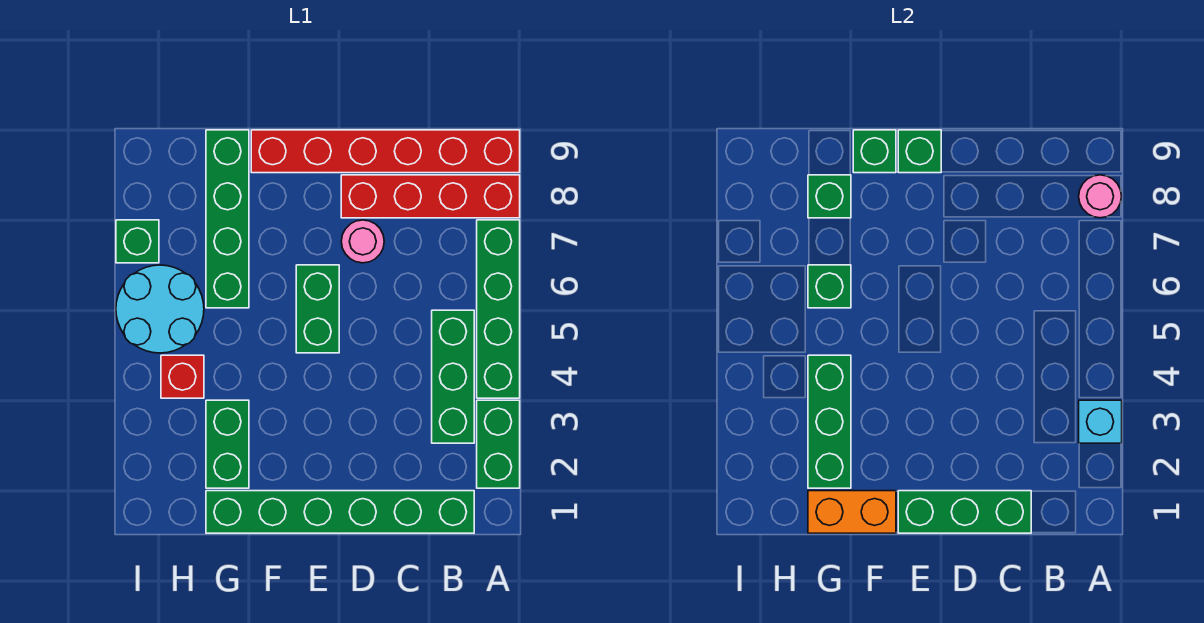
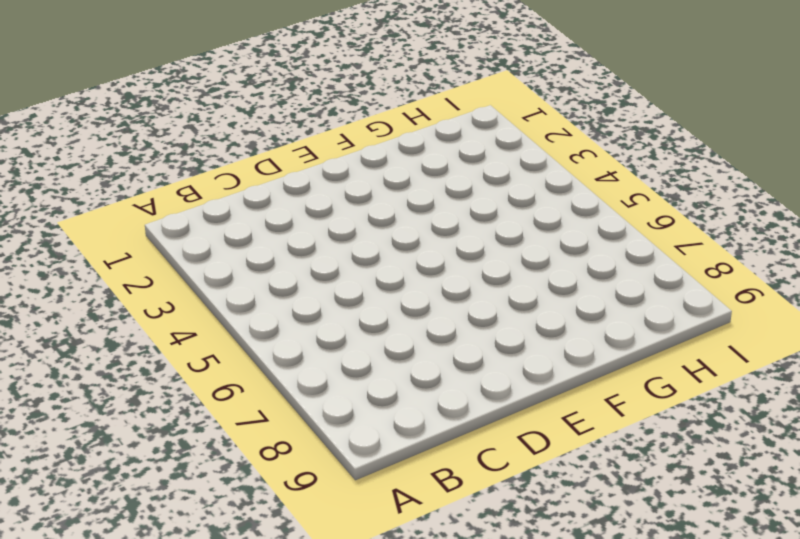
none -> green 1x2 brick [477,400,520,488]
none -> green 1x4 brick [477,220,520,398]
none -> red 1x4 brick [341,175,520,218]

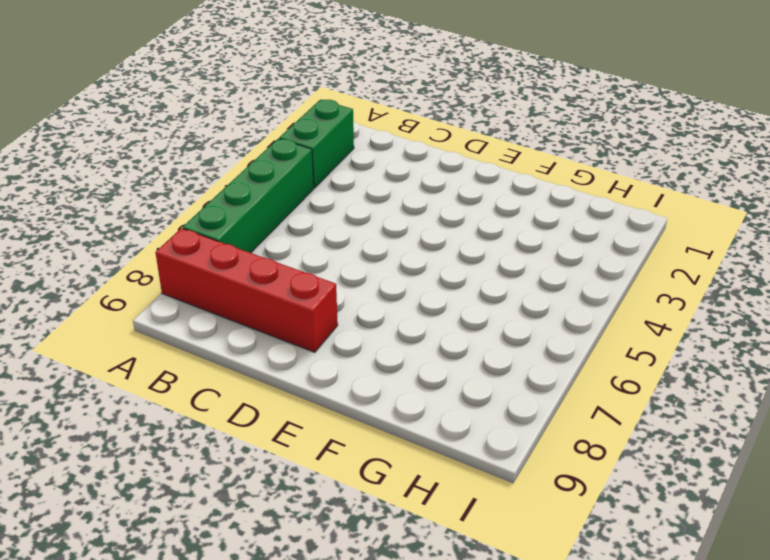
none -> red 1x6 brick [251,130,520,173]
none -> green 1x6 brick [206,491,474,533]
none -> green 1x3 brick [432,310,474,443]

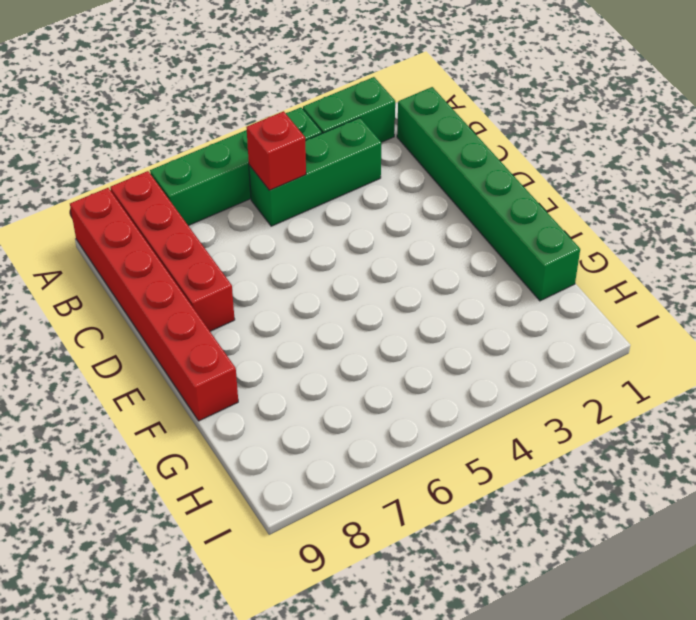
red 1x1 brick [246,111,306,190] -> red 1x1 brick moved to [161,355,204,398]
none -> pink 1x1 round brick [341,220,384,263]
none -> green 1x2 brick [296,265,339,353]
none -> green 1x2 brick [206,400,249,488]

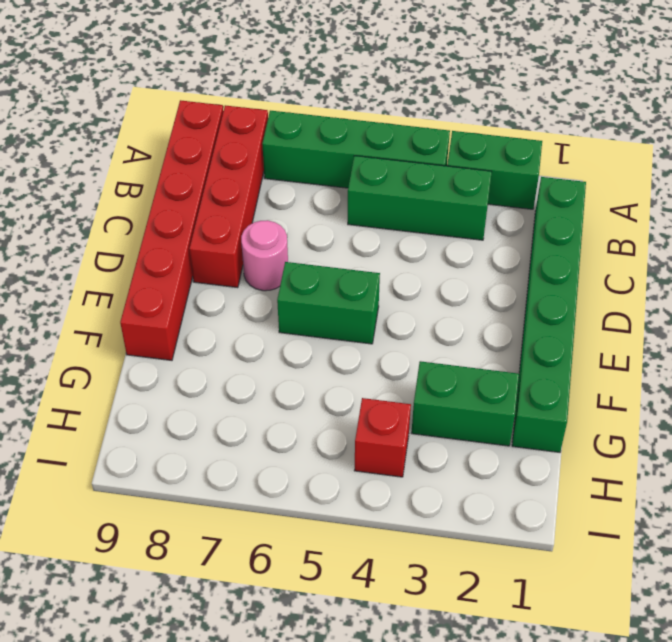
none -> green 1x4 brick [206,130,249,308]
none -> cyan 2x2 round brick [116,265,204,353]
none -> green 1x1 brick [116,220,159,263]

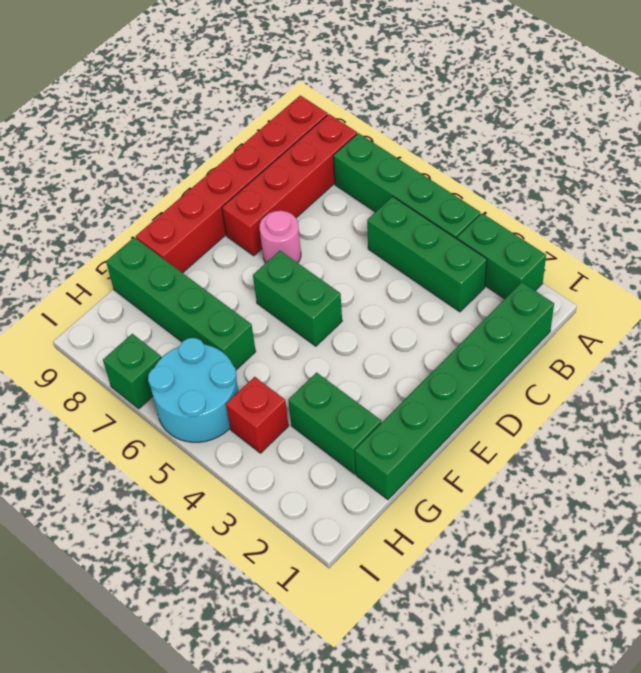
none -> cyan 1x1 brick [1079,400,1122,443]
none -> pink 1x1 round brick [1079,175,1122,218]
none -> green 1x3 brick [898,491,1031,533]

